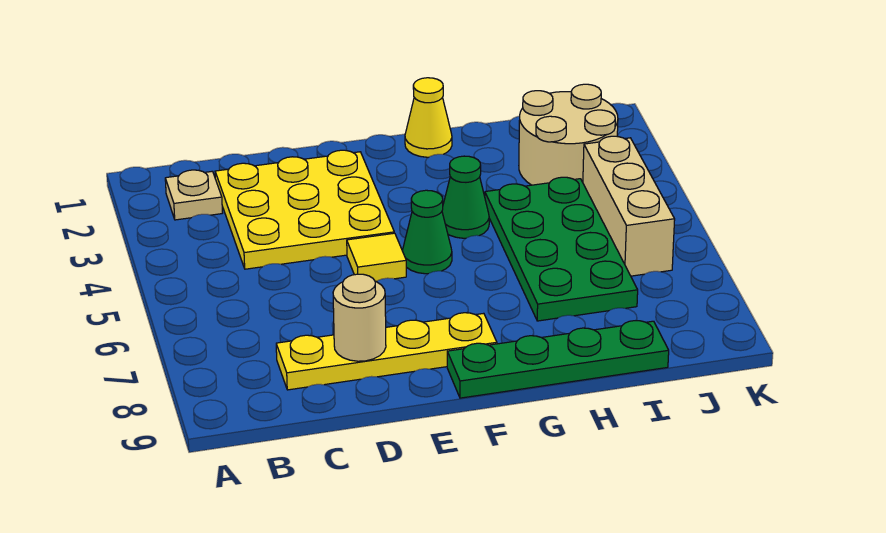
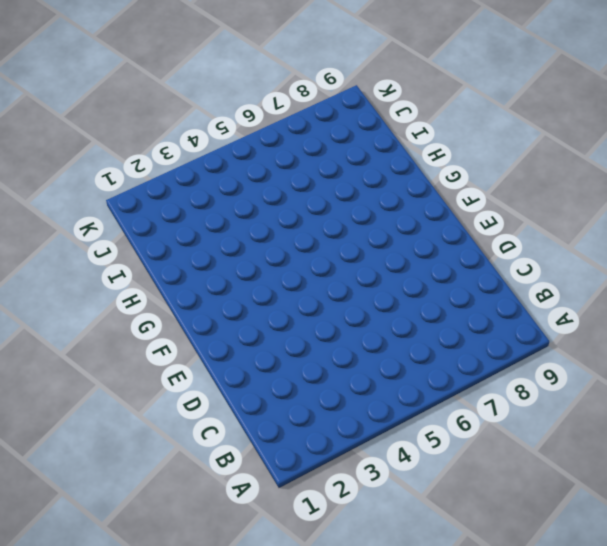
none -> tan 1x1 plate [165,170,222,220]
none -> yellow 3x3 plate [215,150,394,269]
none -> yellow 1x4 plate [276,313,497,390]

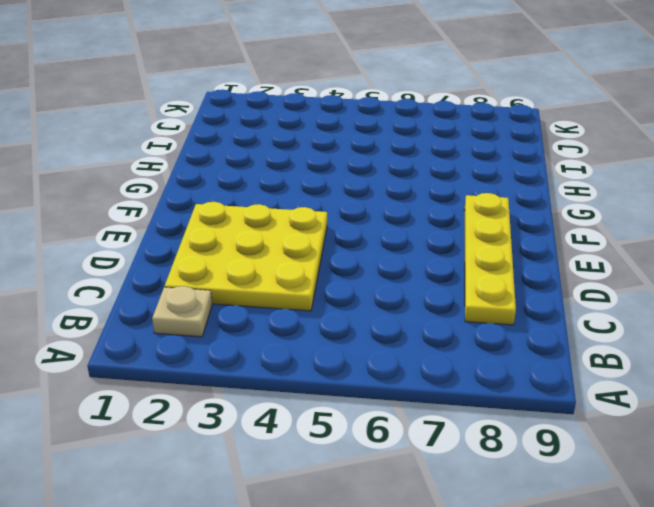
none -> yellow 1x1 tile [347,233,406,281]
none -> green 1x1 cone [403,190,452,274]
none -> green 1x4 plate [447,321,669,398]

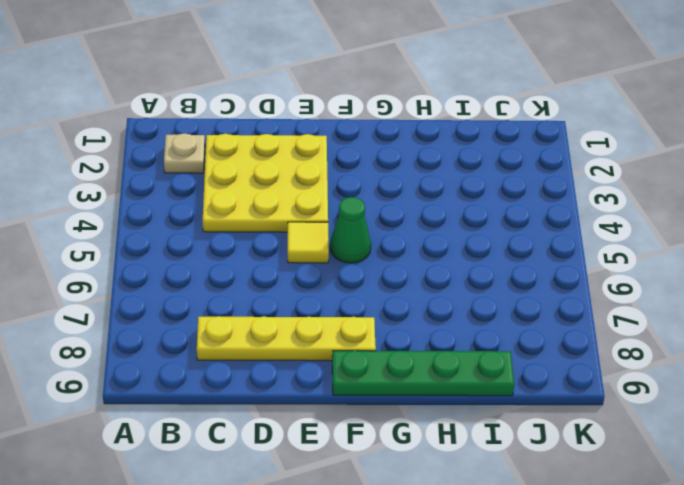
none -> yellow 1x1 cone [405,78,452,157]
none -> green 1x1 cone [442,156,489,238]
none -> green 2x4 plate [485,177,638,321]

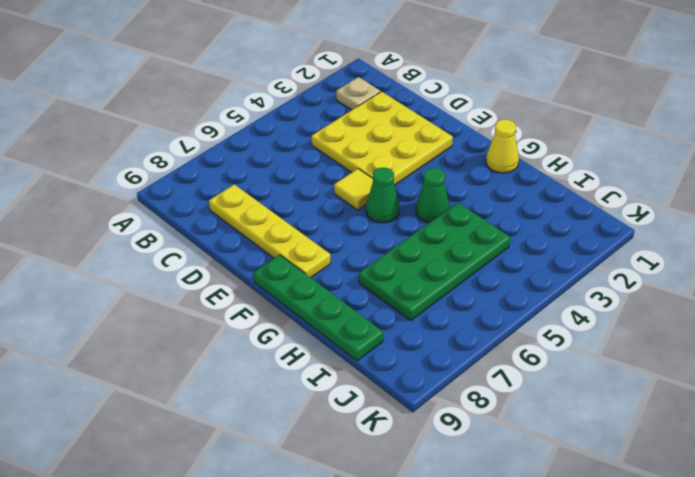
none -> tan 2x2 round brick [519,84,618,185]
none -> tan 1x3 brick [583,136,675,276]
none -> tan 1x1 round brick [333,274,386,361]

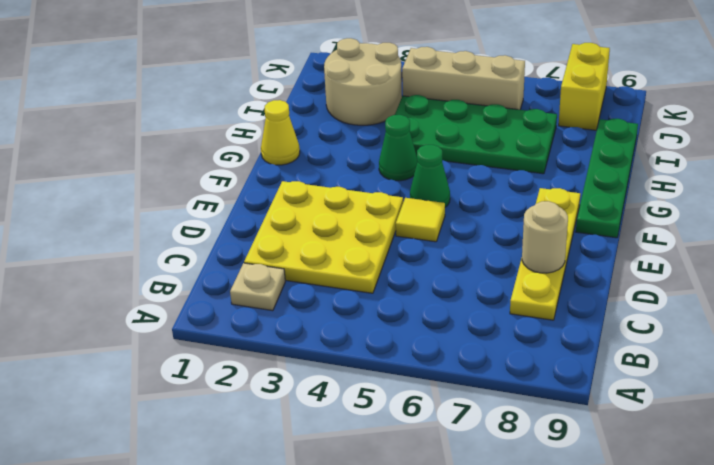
yellow 1x2 brick [559,43,610,130] -> none

